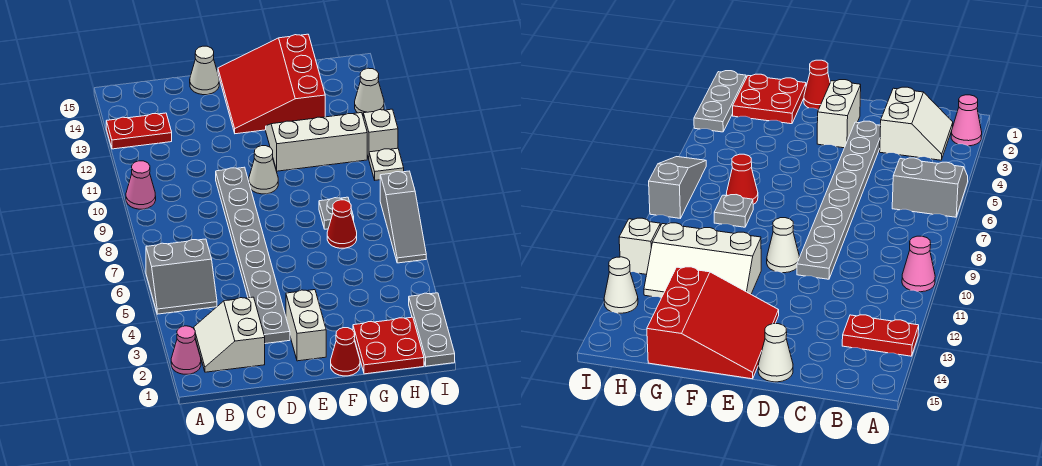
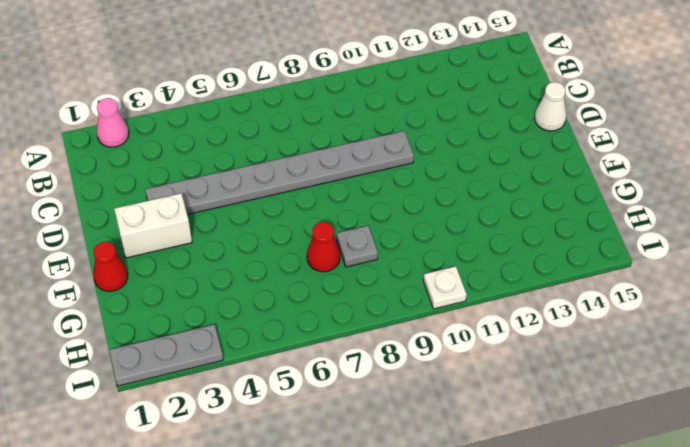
none -> grey 2x2 slope [146,239,217,314]
none -> pink 1x1 cone [126,161,156,209]
none -> red 1x2 plate [106,113,172,149]

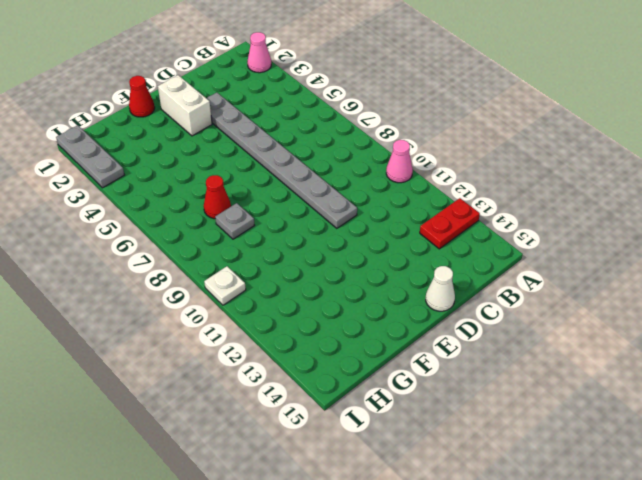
none -> grey 2x2 slope [146,239,217,314]
none -> white 2x2 slope [194,297,265,372]
none -> white 1x1 cone [249,146,278,194]

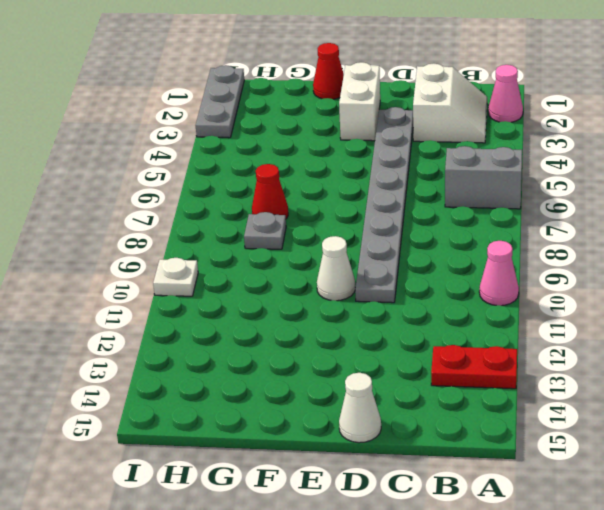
none -> red 3x3 slope [218,34,325,134]
none -> white 2x3 slope [266,113,367,171]
none -> red 2x2 plate [353,317,424,374]

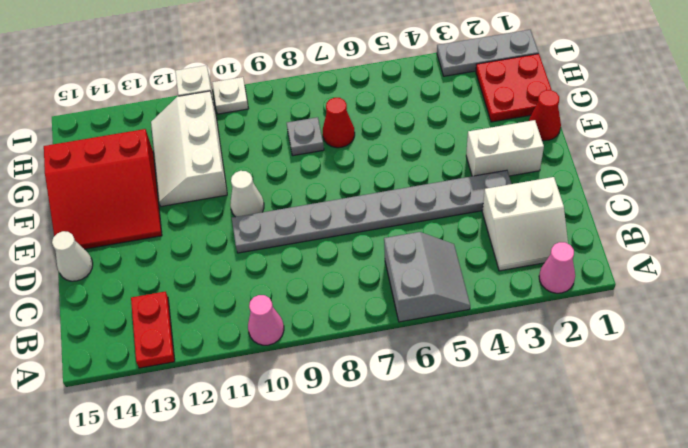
none -> grey 1x3 slope [380,171,426,263]
none -> white 1x1 cone [355,68,384,115]

